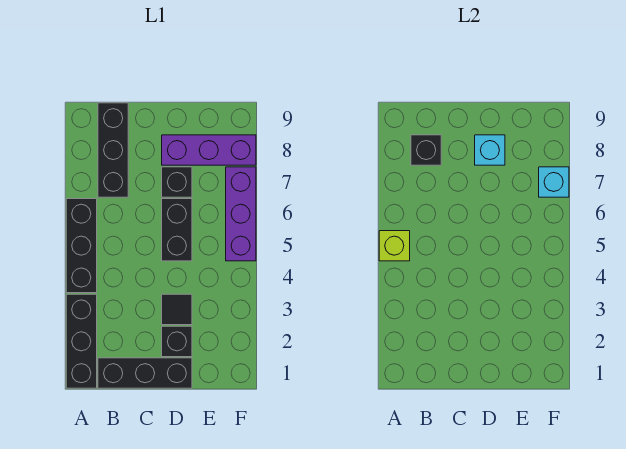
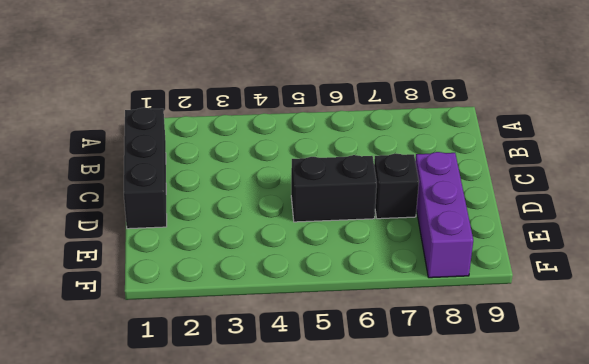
none -> black 1x3 brick [66,294,97,388]
none -> black 1x3 brick [66,199,97,293]
none -> black 1x3 brick [98,103,128,197]

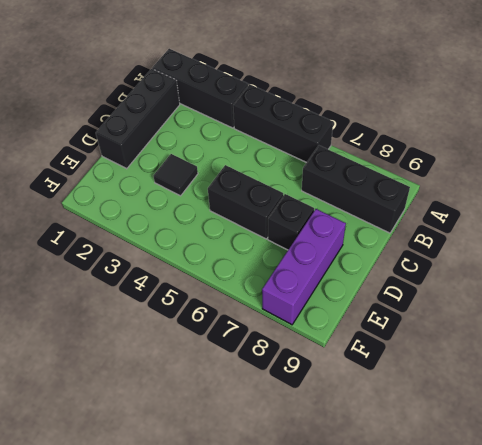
none -> black 1x1 brick [162,326,192,357]
none -> purple 1x3 brick [226,167,256,261]
none -> lime 1x1 brick [379,231,410,261]

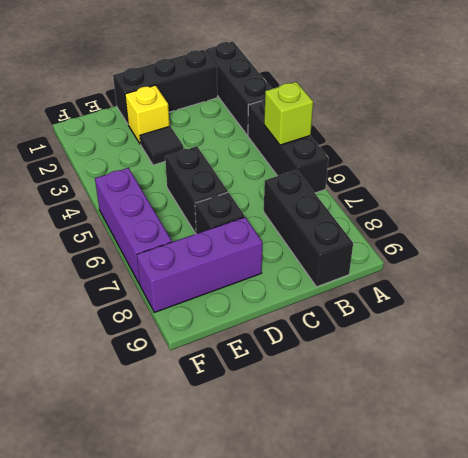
yellow 1x1 brick [125,85,170,144] -> black 1x1 brick [162,326,192,357]
none -> black 1x1 brick [411,135,441,165]
none -> cyan 1x1 brick [475,135,505,165]
none -> cyan 1x1 brick [539,167,569,197]

